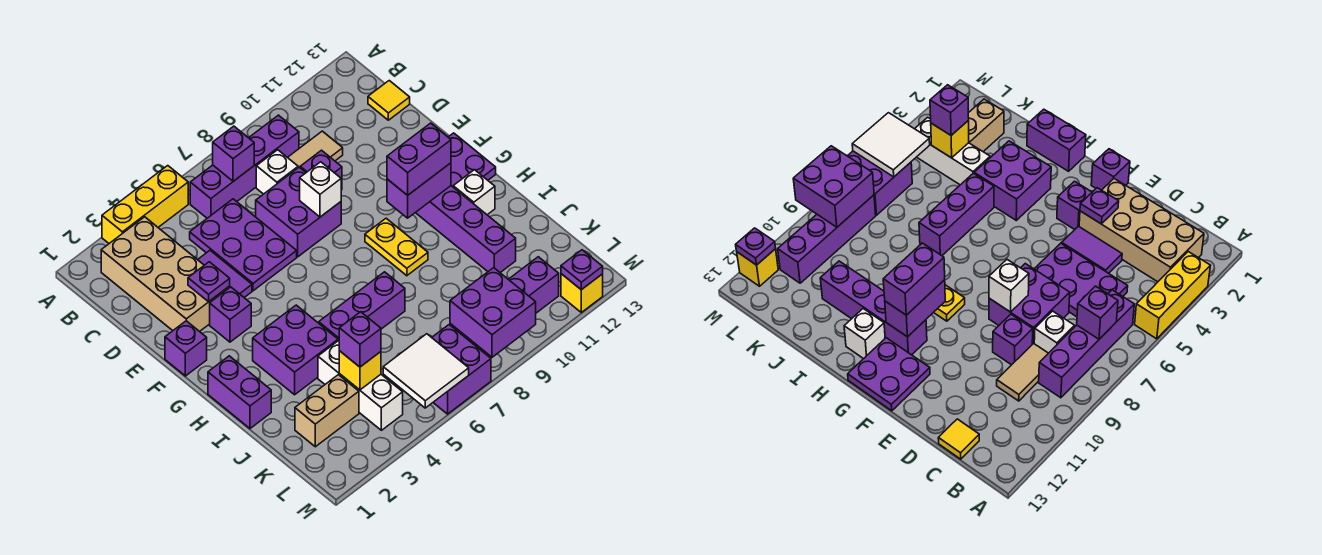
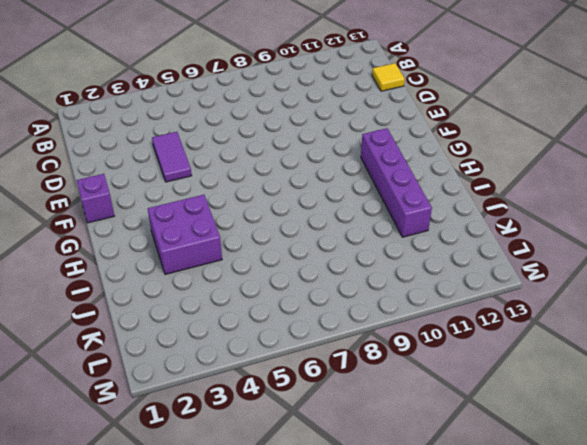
none -> yellow 1x3 brick [102,166,188,243]
none -> tan 2x4 brick [101,217,230,332]
none -> purple 1x4 brick [190,115,299,218]
none -> purple 2x3 plate [190,199,297,291]

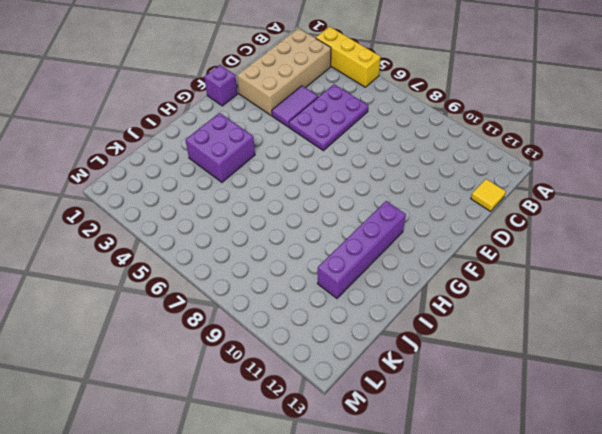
none -> purple 1x4 brick [190,115,299,218]
none -> white 1x1 brick [256,150,298,194]
none -> tan 1x2 tile [287,131,343,168]
none -> purple 2x2 brick [256,167,341,257]

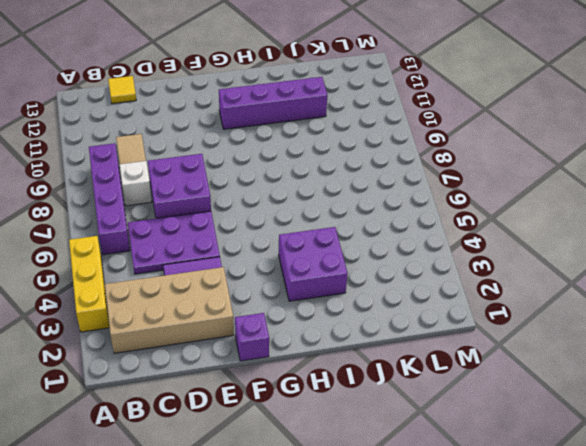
none -> purple 1x1 brick [300,150,342,190]
none -> purple 1x1 brick [210,287,251,342]
none -> purple 2x2 plate [448,133,496,187]
none -> yellow 1x2 plate [365,218,428,276]

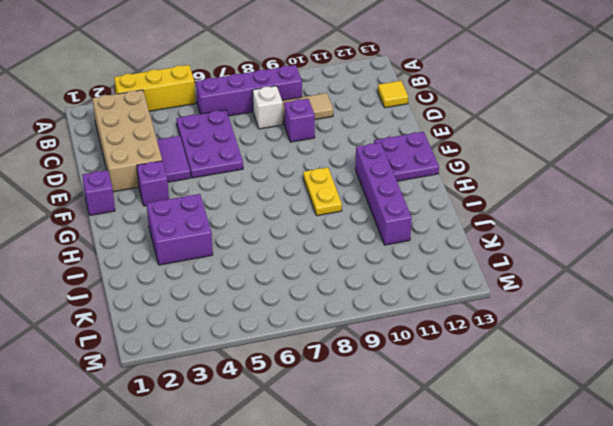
none -> purple 2x2 brick [256,167,341,257]
none -> purple 1x2 brick [208,356,271,428]
none -> white 1x1 brick [453,170,495,215]
none -> purple 1x3 brick [319,272,405,341]

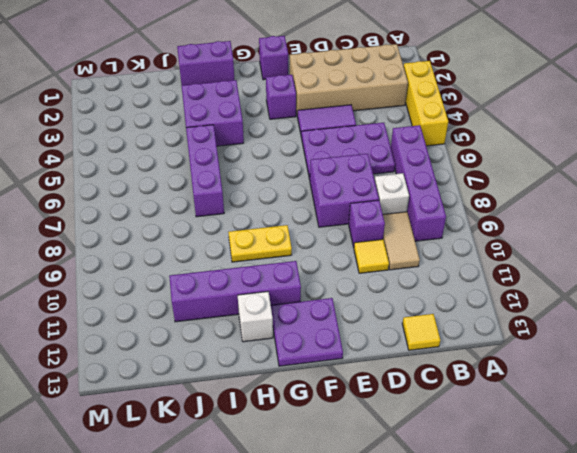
yellow 1x1 tile [354,239,389,273] -> none
none -> white 1x3 brick [318,341,403,430]
none -> tan 1x2 brick [295,375,359,447]
none -> purple 2x2 brick [432,325,491,414]
none -> purple 1x4 brick [450,257,559,352]

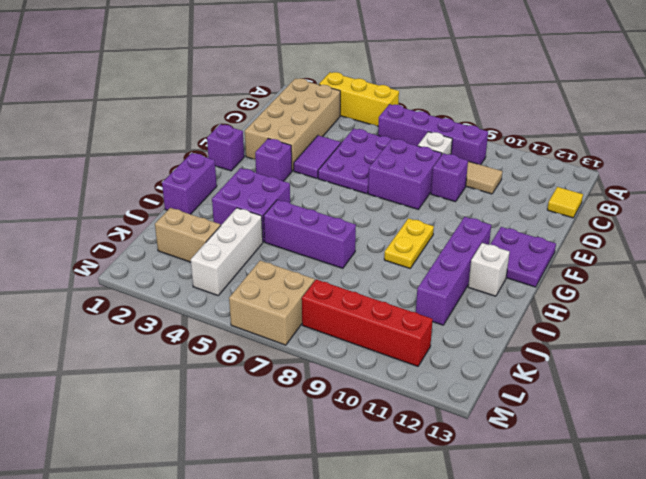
tan 2x2 brick [229,261,315,345] -> purple 2x2 brick [432,325,491,414]
red 1x4 brick [302,279,433,366] -> purple 1x4 brick [450,257,559,352]
none -> yellow 1x1 brick [561,274,603,312]
none -> purple 1x1 brick [213,126,254,181]
none -> purple 1x1 plate [188,262,230,302]
none -> white 1x1 brick [300,162,341,217]

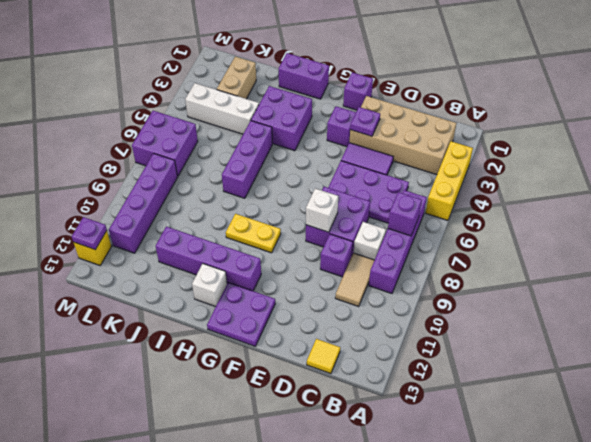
none -> purple 1x2 brick [387,163,451,218]
none -> yellow 1x1 brick [339,351,381,390]
none -> white 2x2 tile [383,334,469,408]
none -> purple 2x2 brick [450,268,536,357]

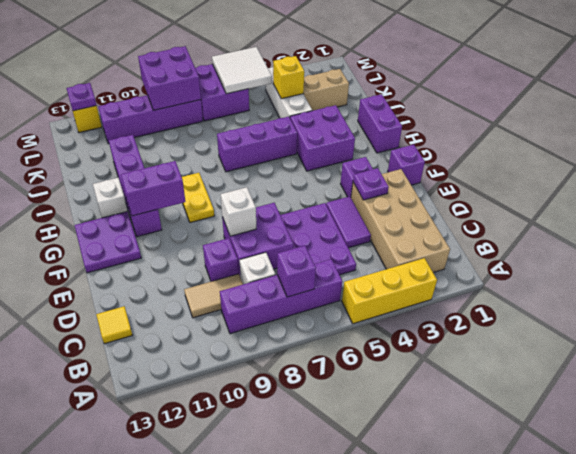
none -> purple 1x2 brick [387,123,451,195]
none -> purple 1x1 brick [339,312,381,367]

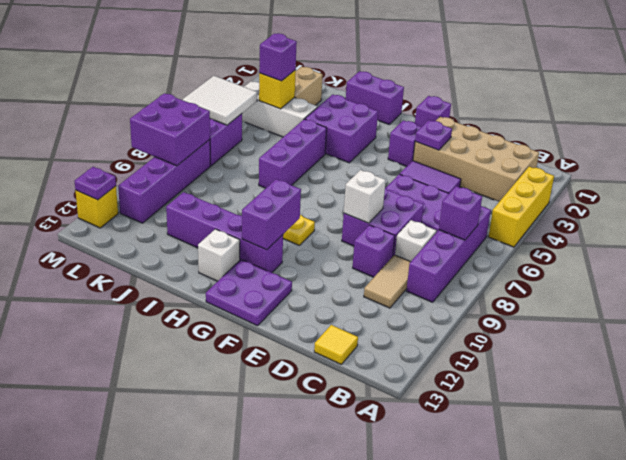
none -> purple 1x2 brick [387,123,451,195]

